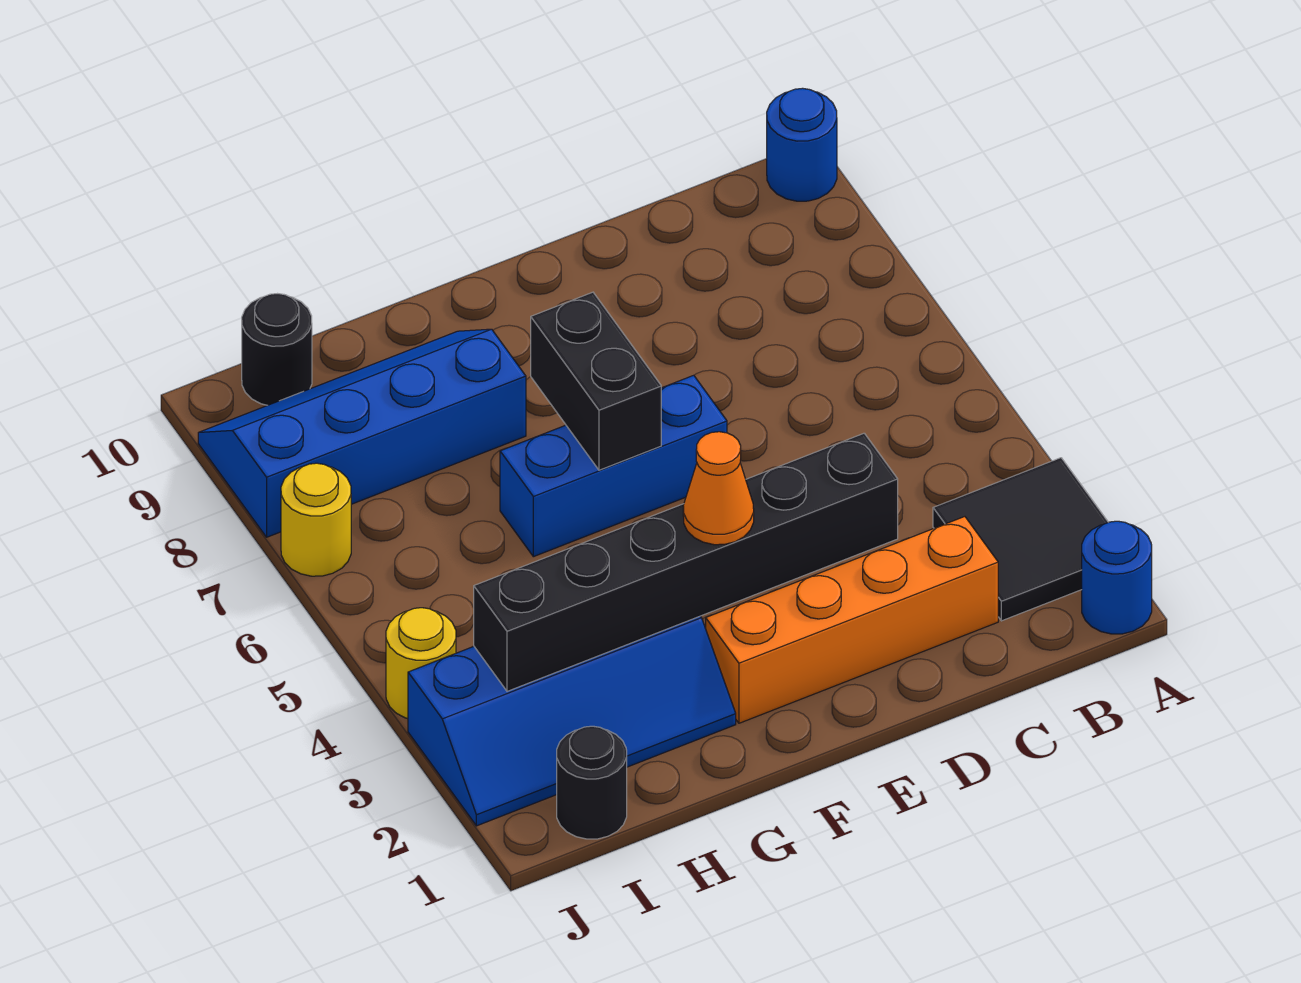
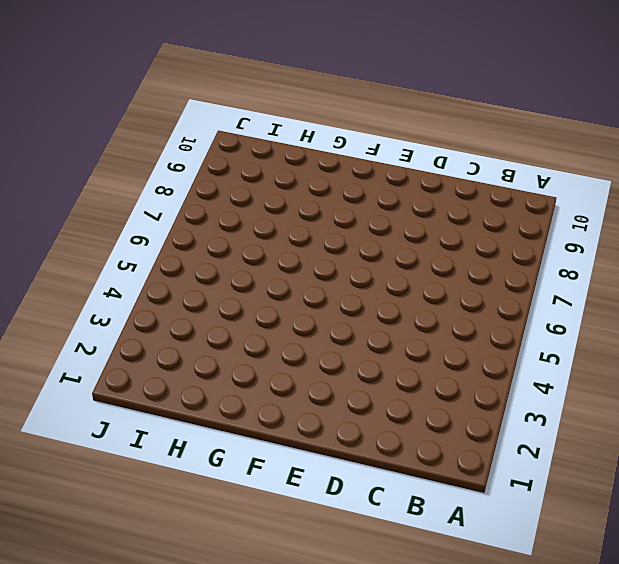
none -> blue 1x1 round brick [1082,521,1152,634]
none -> black 2x2 tile [933,458,1108,621]
none -> blue 1x1 round brick [767,88,837,201]

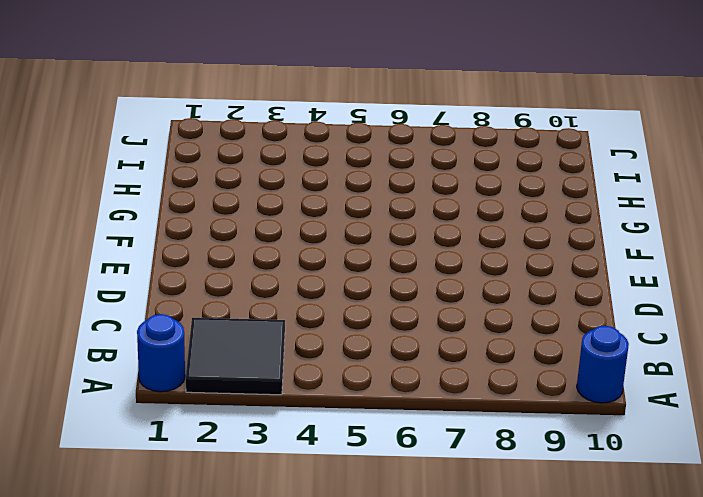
none -> orange 1x4 brick [706,517,998,723]
none -> blue 1x3 brick [500,375,727,557]
none -> blue 2x4 slope [408,616,736,826]

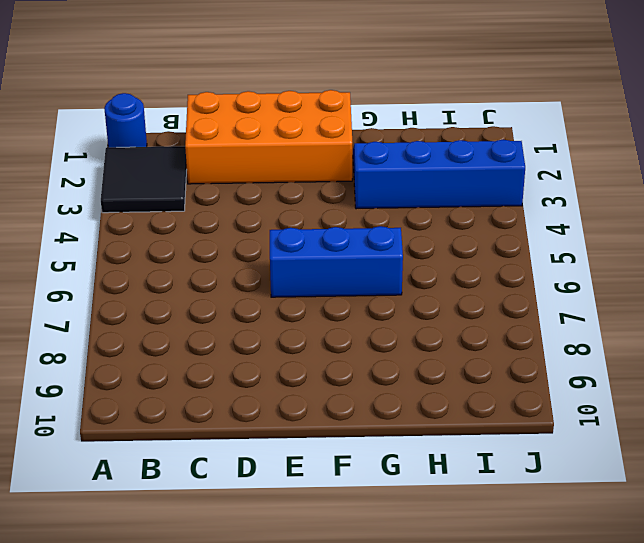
orange 2x4 brick [185,90,352,184] -> orange 1x4 brick [706,517,998,723]
none -> blue 1x1 round brick [767,88,837,201]
none -> blue 2x4 slope [198,329,526,537]
none -> black 1x1 round brick [557,726,627,839]

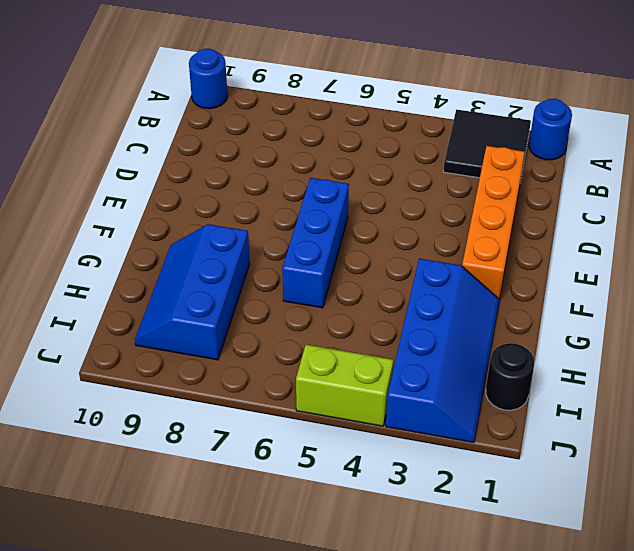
blue 2x3 slope [135,224,250,360] -> blue 2x4 slope [198,329,526,537]
lime 1x2 brick [296,345,393,426] -> yellow 1x1 round brick [386,608,456,719]
none -> black 1x1 round brick [242,294,312,405]
none -> yellow 1x1 round brick [281,463,351,576]
none -> black 1x6 brick [474,433,898,691]

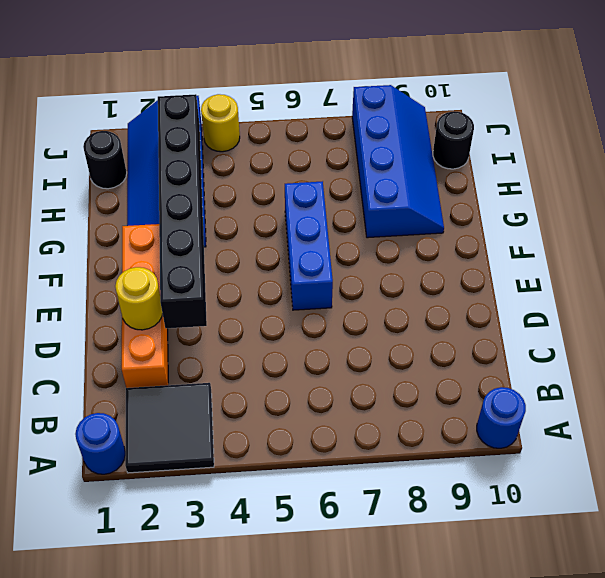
yellow 1x1 round brick [115,267,163,330] -> yellow 1x1 round brick moved to [281,463,351,576]
none -> black 1x2 brick [531,292,661,470]
none -> orange 1x1 cone [683,432,754,545]

